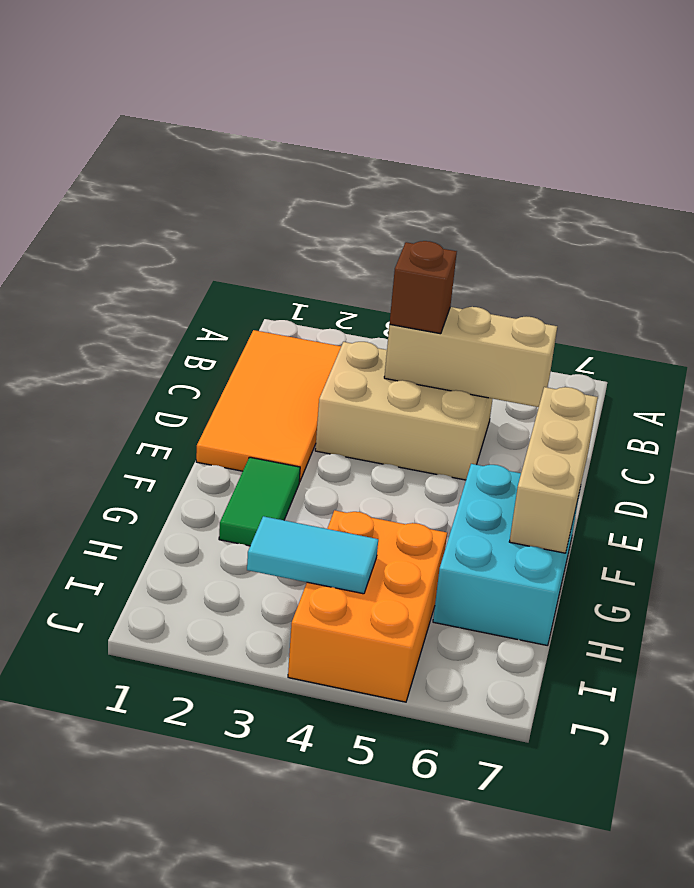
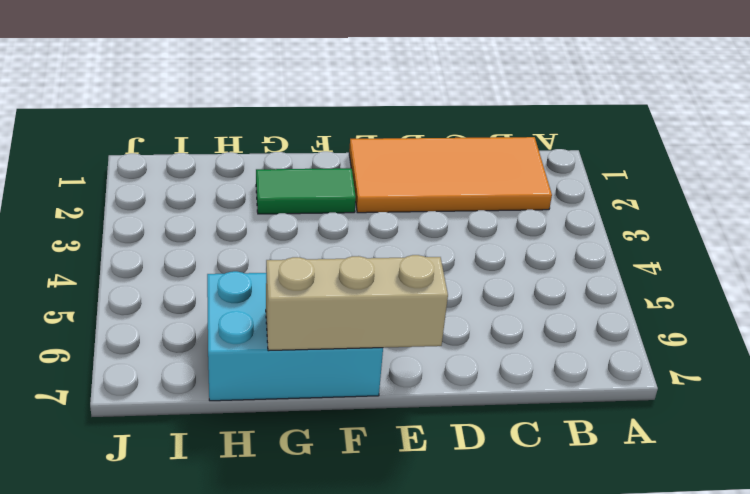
none -> tan 2x3 brick [315,342,492,480]
none -> orange 2x3 brick [288,510,447,702]

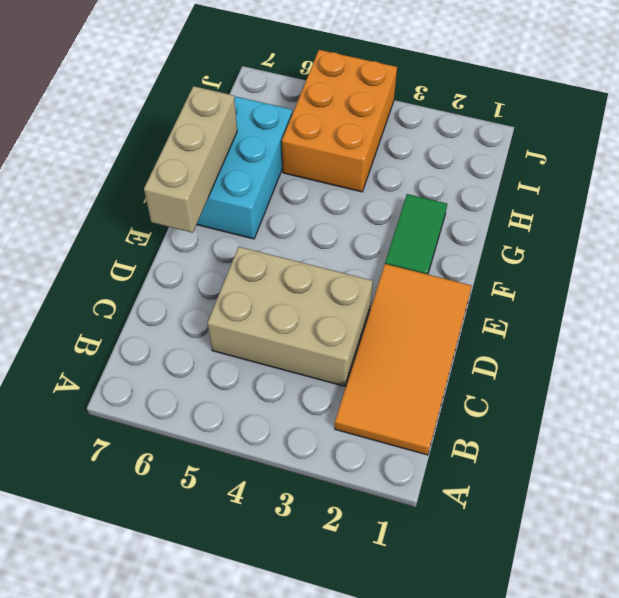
none -> tan 1x3 brick [384,307,557,407]
none -> cyan 1x2 tile [247,516,378,594]

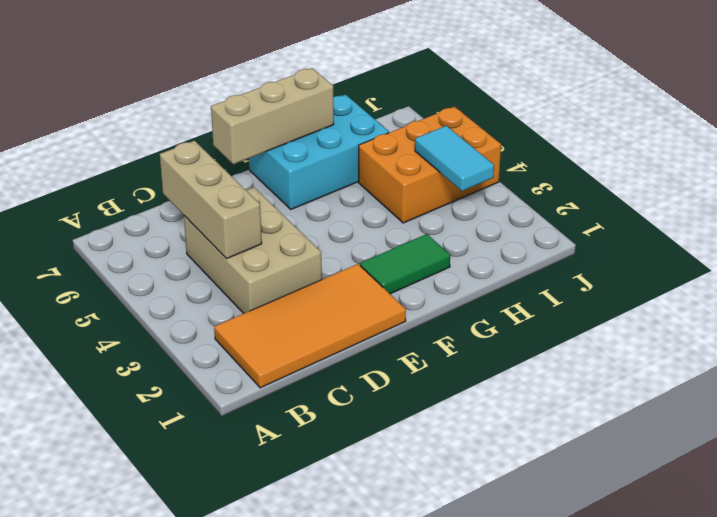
none -> brown 1x1 brick [390,241,457,334]

